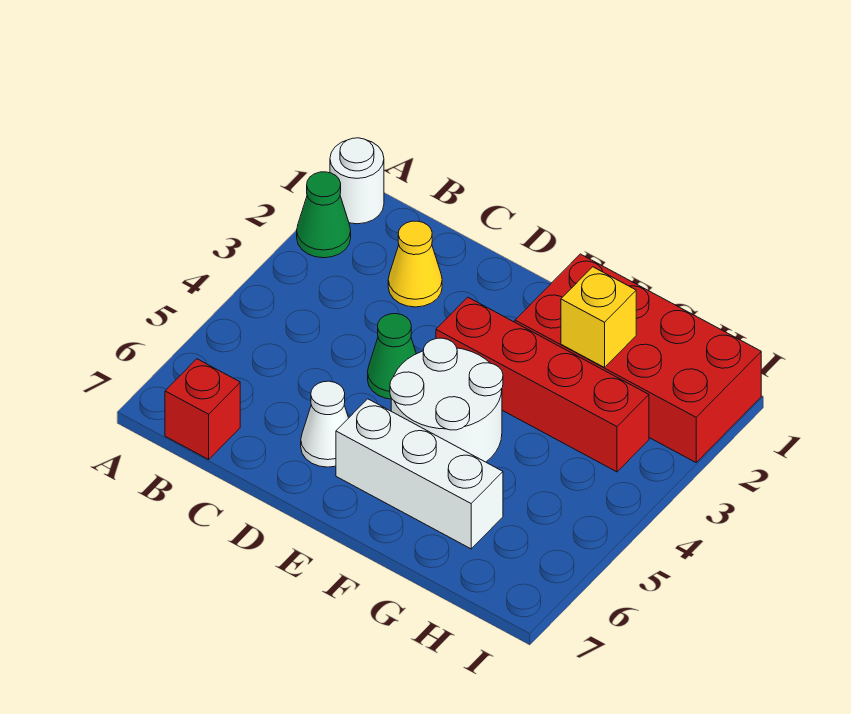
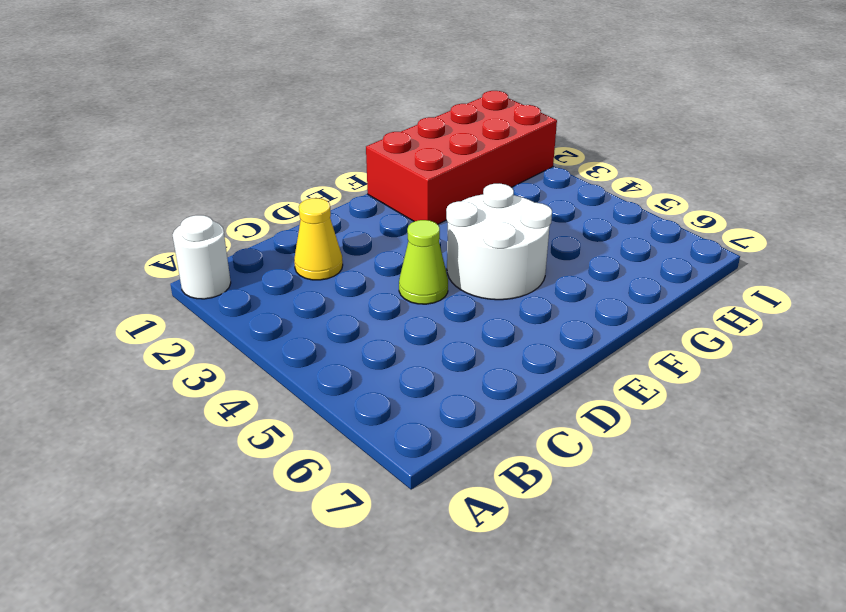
lime 1x1 cone [399,220,448,304] -> green 1x1 cone [368,314,416,399]
none -> green 1x1 cone [297,172,351,258]
none -> red 1x1 brick [165,359,240,459]

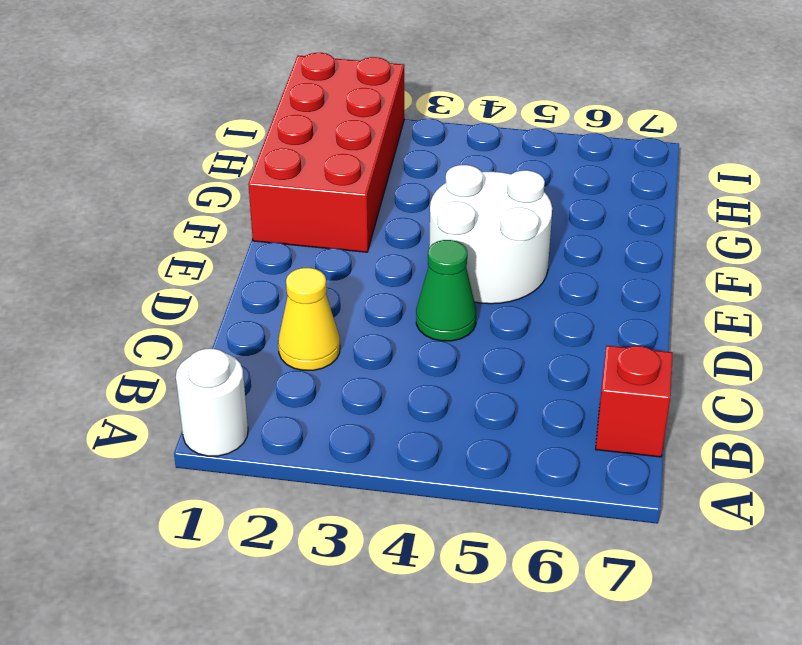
none -> green 1x1 cone [297,172,351,258]
none -> white 1x1 cone [301,381,348,467]

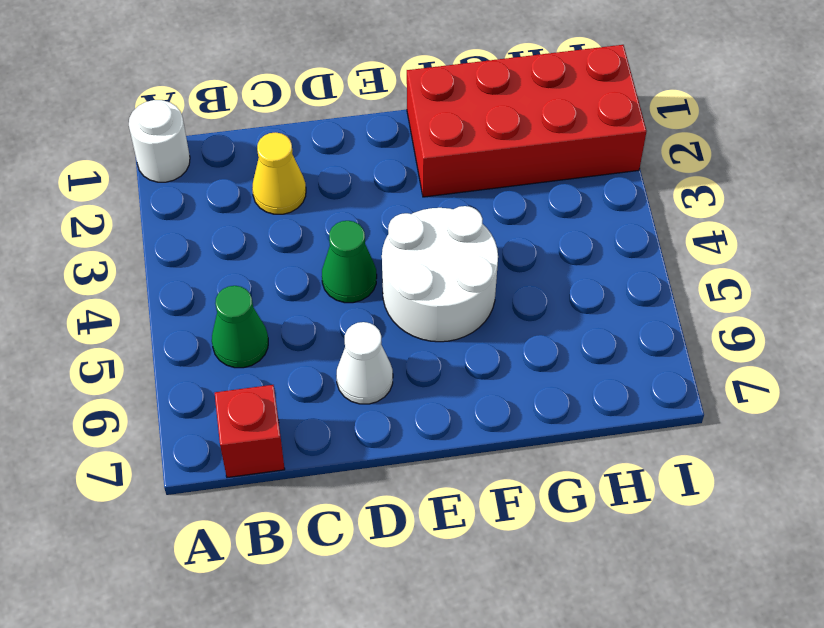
green 1x1 cone [212,286,268,368] -> green 1x1 cone moved to [297,172,351,258]
none -> red 1x4 brick [436,297,649,472]
none -> white 1x3 brick [336,399,503,549]

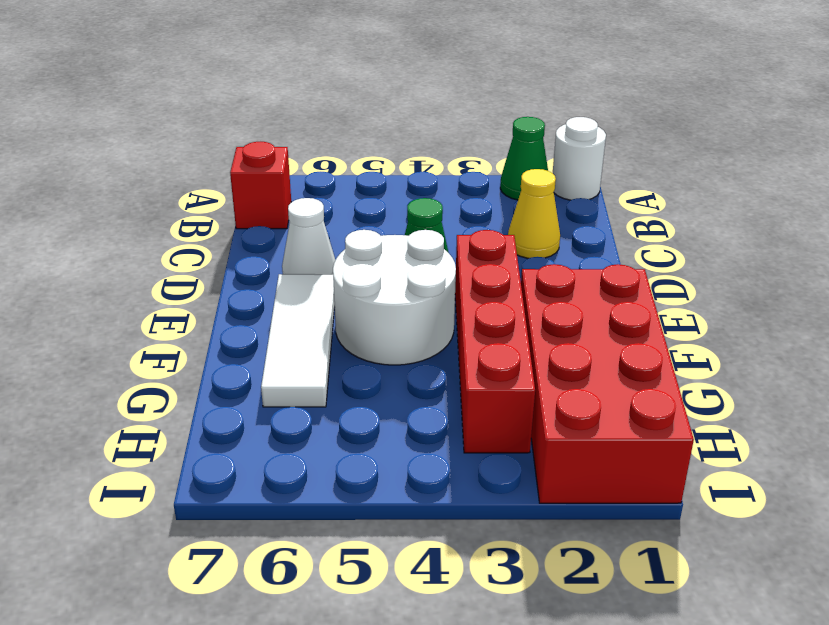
white 1x3 tile [261,274,335,407] -> white 1x3 brick [336,399,503,549]
none -> yellow 1x1 brick [561,267,636,368]

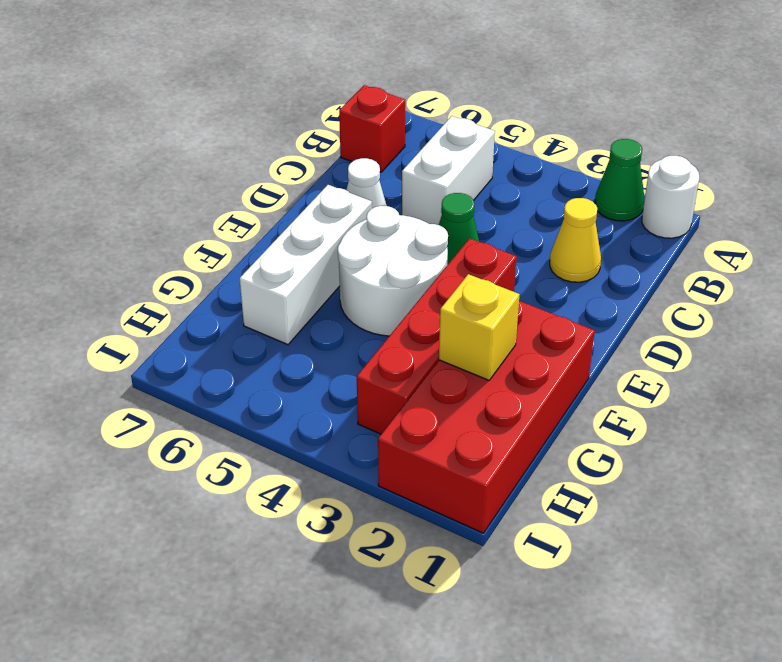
white 1x2 brick [402,116,495,225] -> none

